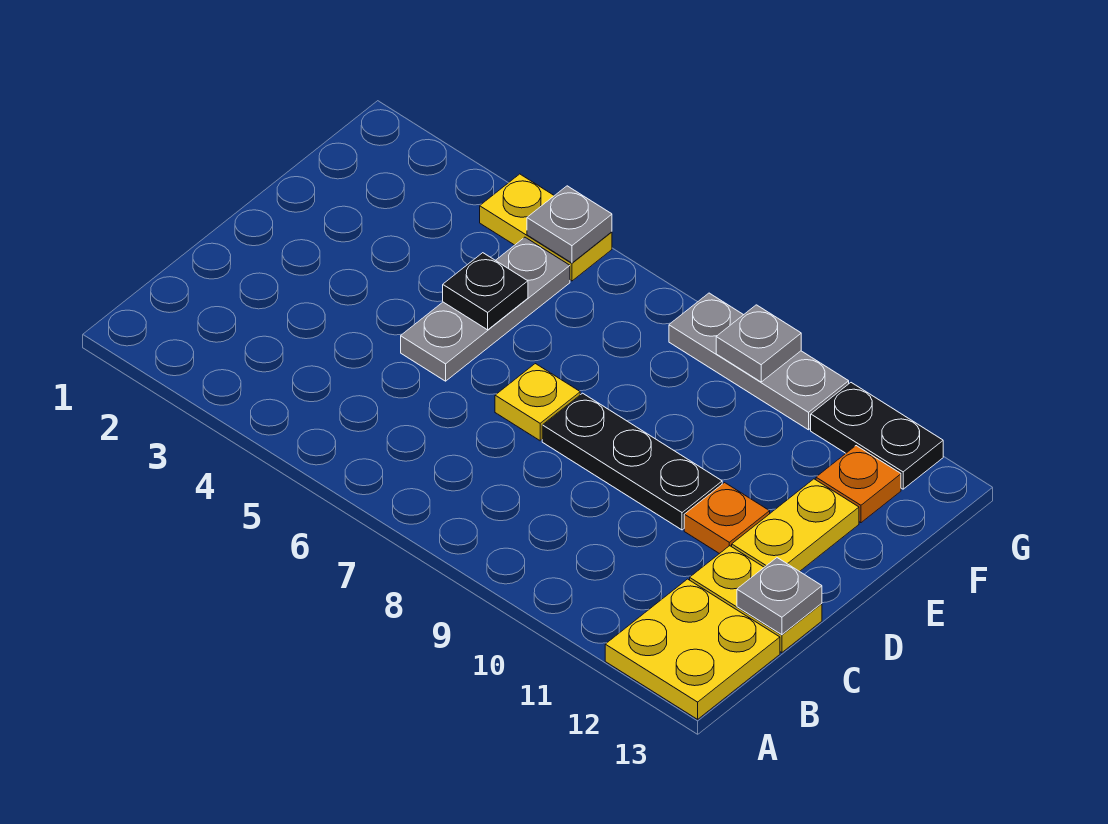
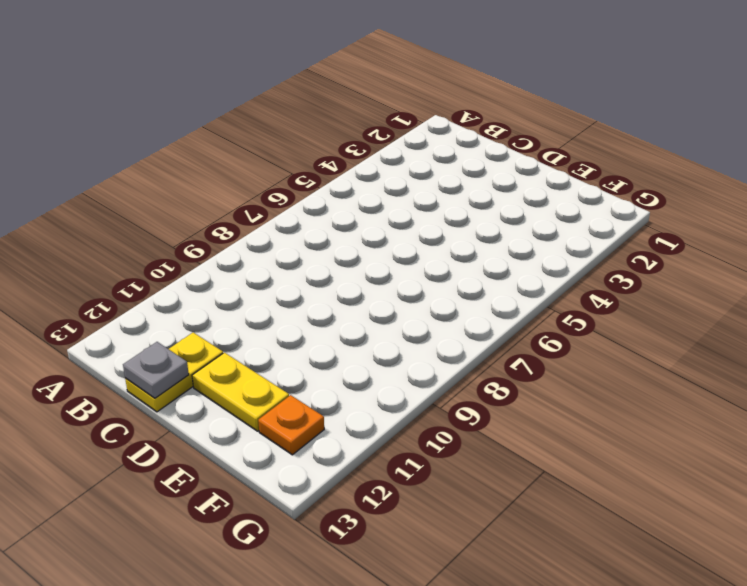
none -> yellow 2x2 plate [605,579,780,719]
none -> grey 1x3 plate [401,237,570,381]
none -> yellow 1x1 plate [495,364,580,441]

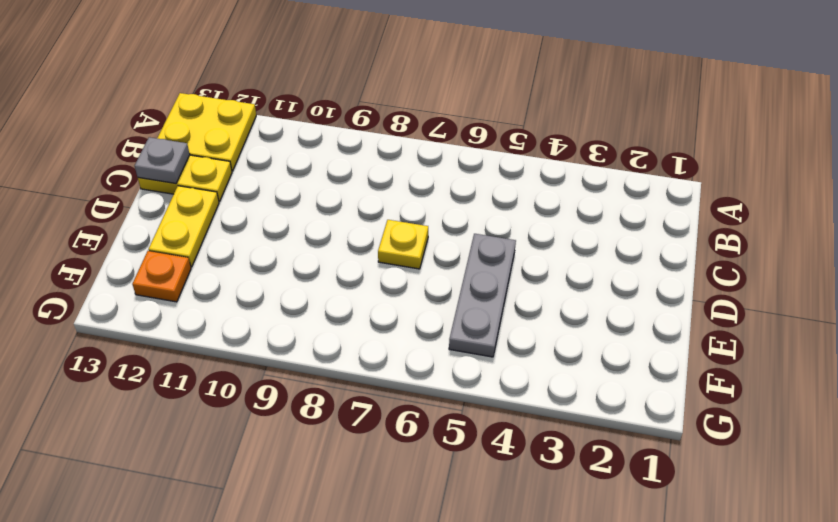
none -> black 1x3 plate [542,393,722,530]
none -> orange 1x1 plate [684,483,770,554]
none -> yellow 1x2 plate [480,174,612,281]

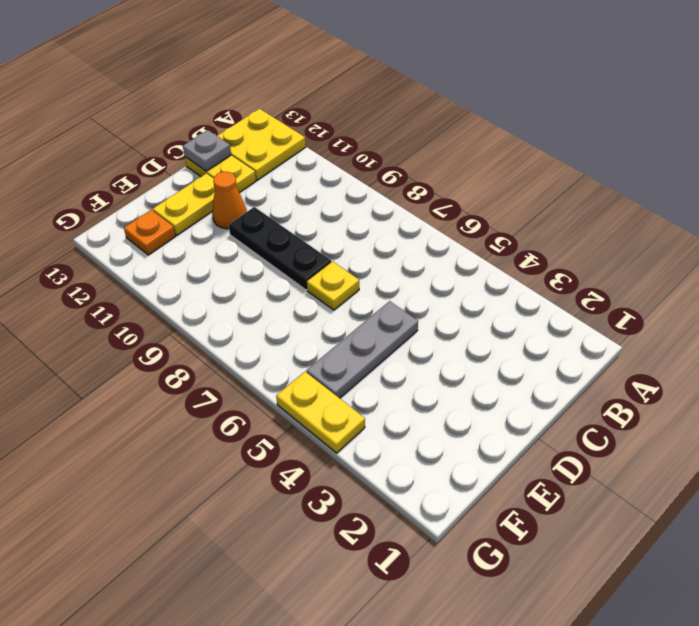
orange 1x1 cone [212,172,247,229] -> orange 1x1 plate [684,483,770,554]
none -> grey 1x3 plate [669,293,849,430]
none -> black 1x2 plate [811,383,943,489]
none -> black 1x1 plate [443,253,528,330]

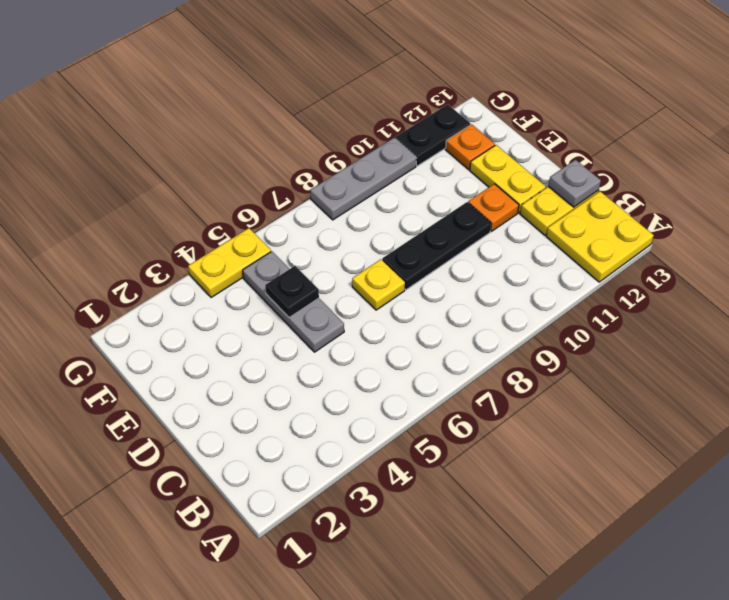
none -> grey 1x1 plate [527,186,612,263]
none -> grey 1x1 plate [716,305,801,382]

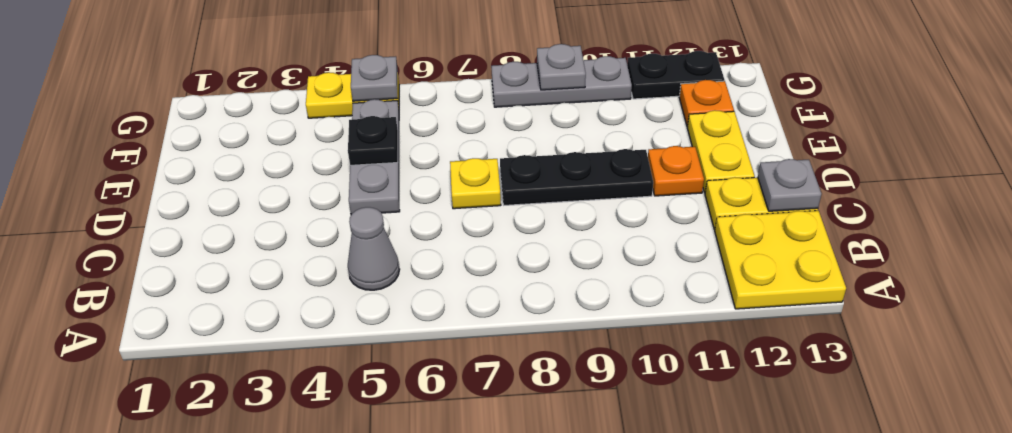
grey 1x1 cone [348,207,400,290] -> none

